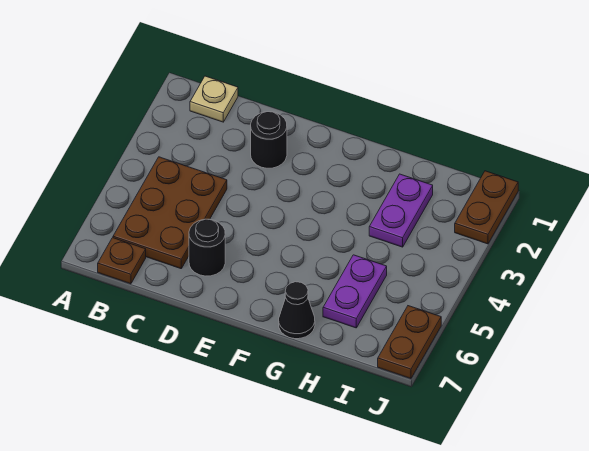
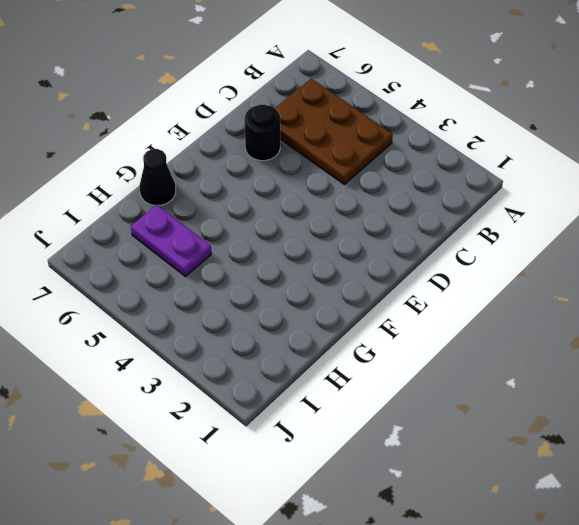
none -> tan 1x1 plate [190,76,238,122]
none -> brown 1x1 plate [98,238,146,284]

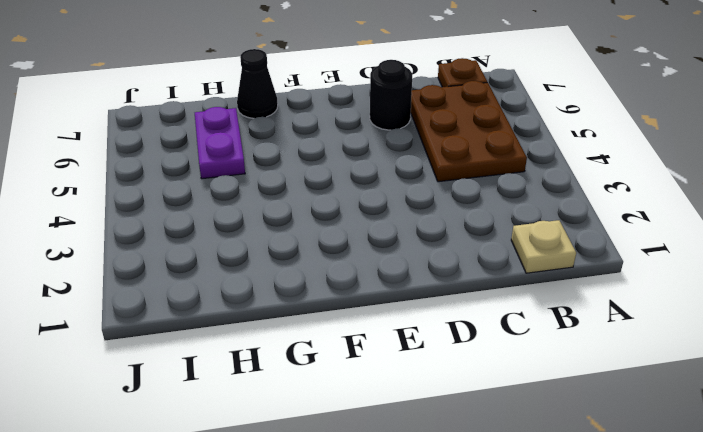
none -> black 1x1 round brick [251,112,287,168]
none -> purple 1x2 plate [369,174,433,247]

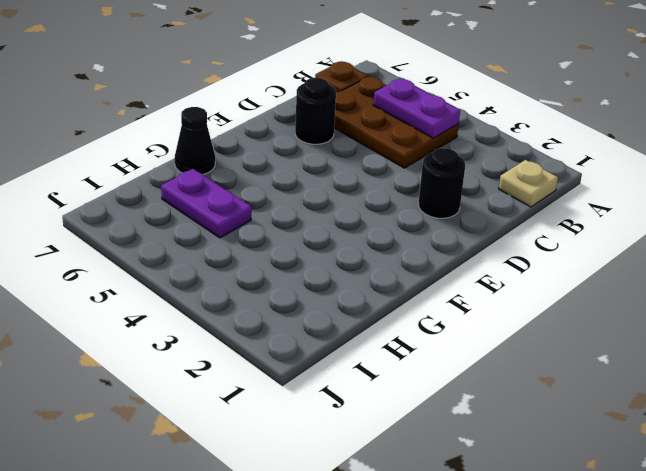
purple 1x2 plate [373,79,460,138] -> purple 1x2 plate moved to [369,174,433,247]
none -> brown 1x2 plate [455,171,518,244]
none -> brown 1x2 plate [378,306,441,379]

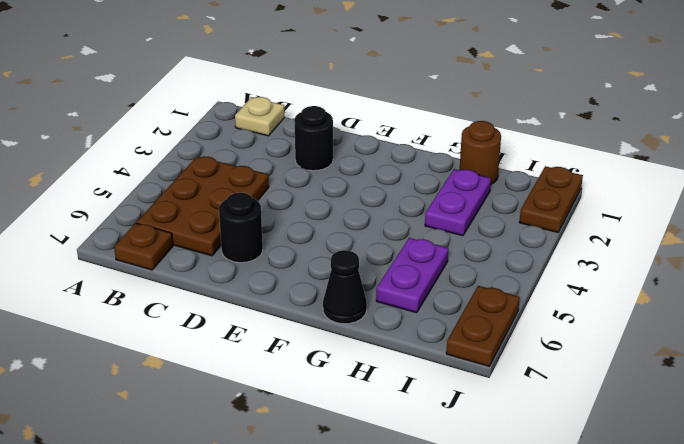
brown 1x1 round brick [460,121,501,184] -> none

